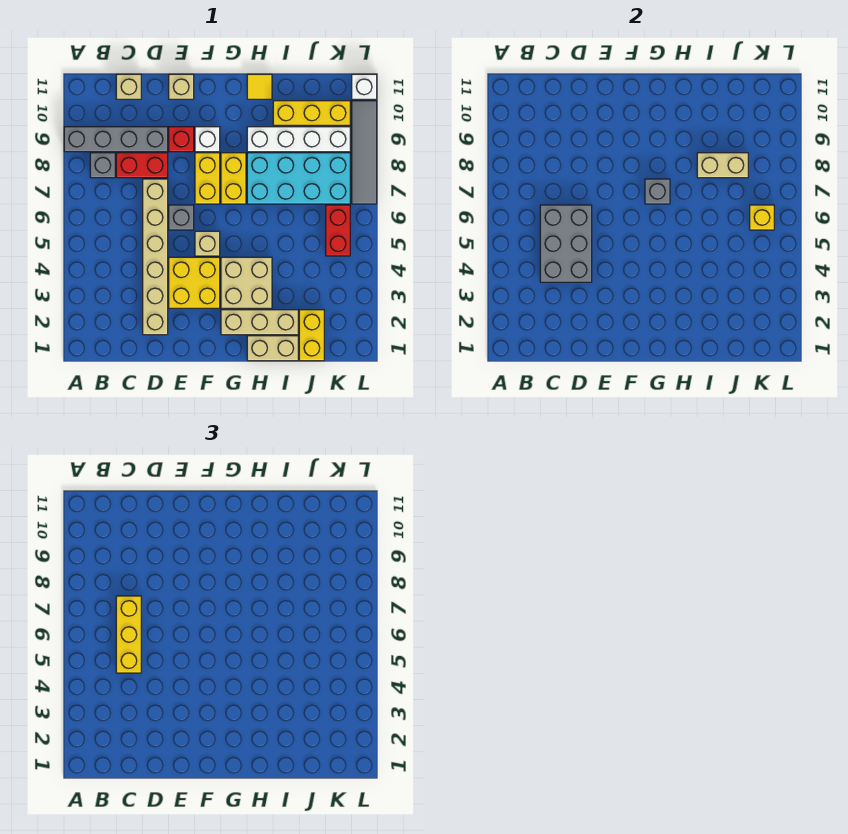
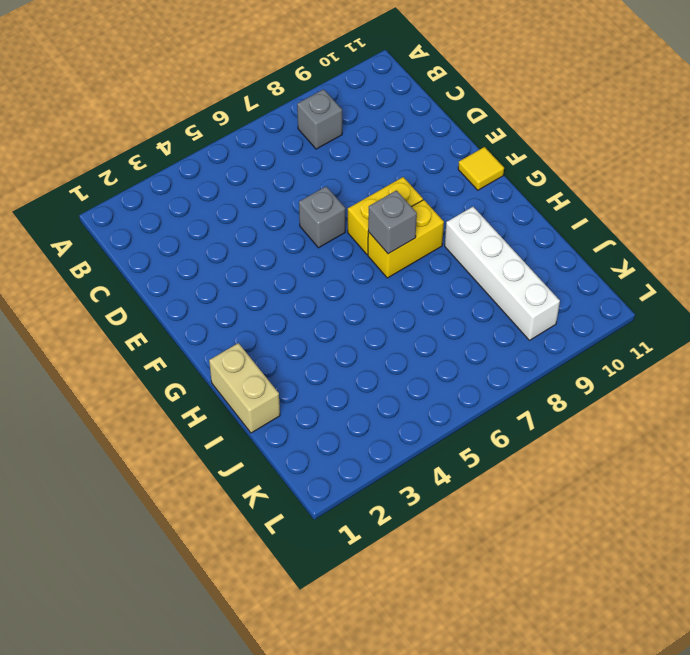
yellow 1x1 tile [458,147,504,190] -> yellow 1x1 tile moved to [247,74,272,99]
none -> grey 1x4 brick [64,127,168,152]
none -> red 1x2 brick [116,153,168,178]
none -> tan 1x1 brick [116,74,141,99]

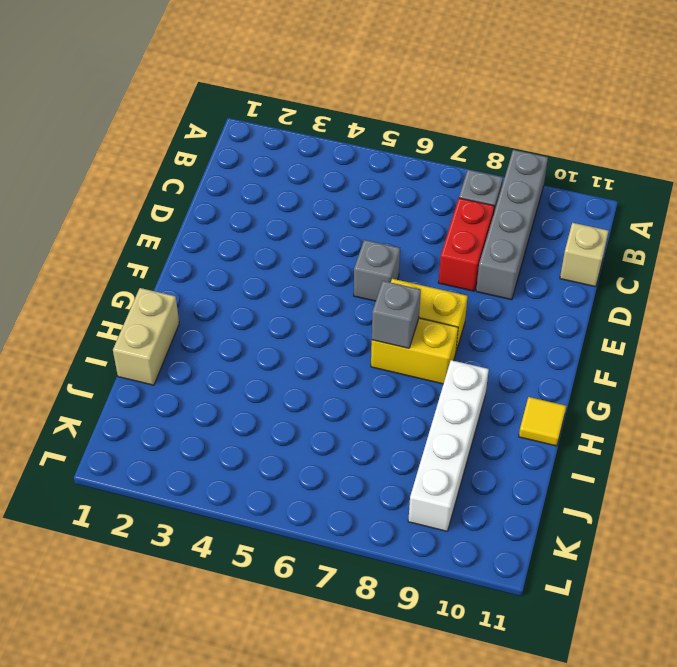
none -> tan 1x6 brick [143,179,168,335]
none -> yellow 2x2 brick [169,257,220,308]
none -> red 1x1 brick [169,127,194,152]

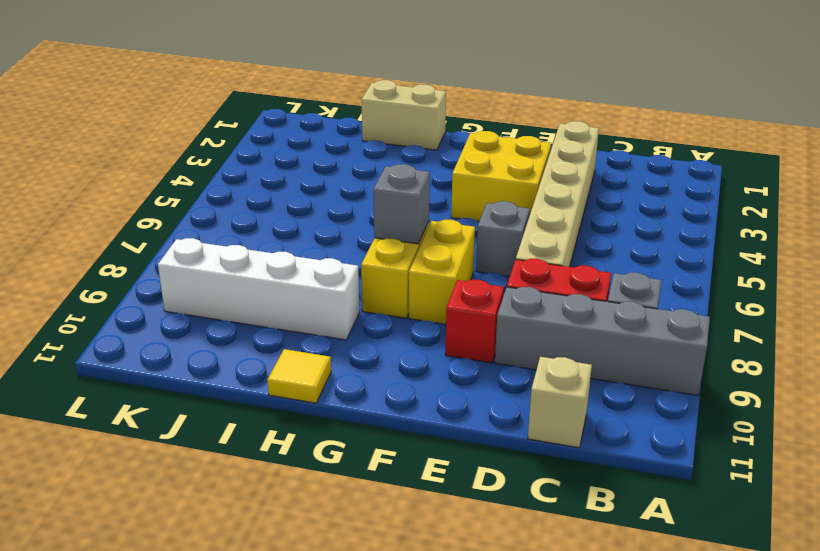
none -> tan 1x1 brick [169,74,194,99]
none -> tan 1x1 brick [195,231,220,256]
none -> white 1x1 brick [195,127,220,152]

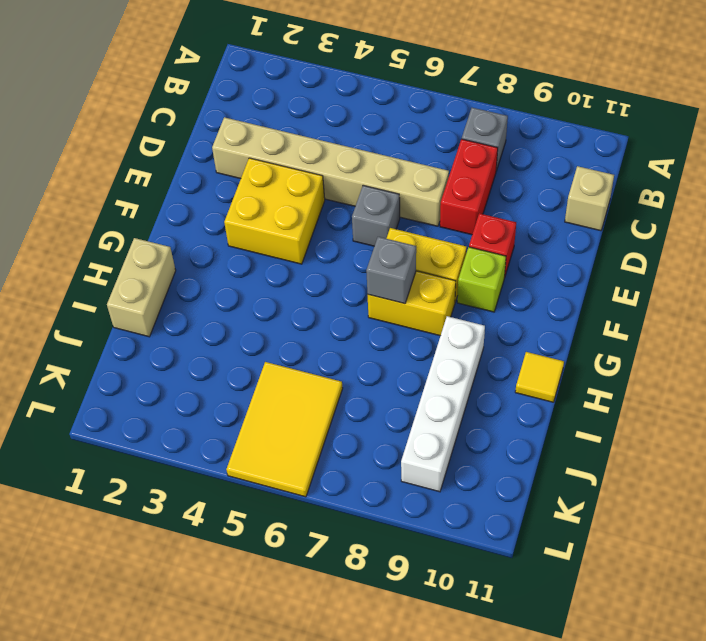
lime 1x1 brick [457,247,506,312] -> white 1x1 brick [195,127,220,152]
yellow 2x3 tile [226,362,343,497] -> red 1x2 brick [326,205,350,256]
none -> grey 1x4 brick [64,127,168,152]
none -> tan 1x1 brick [169,74,194,99]
none -> tan 1x1 brick [195,231,220,256]

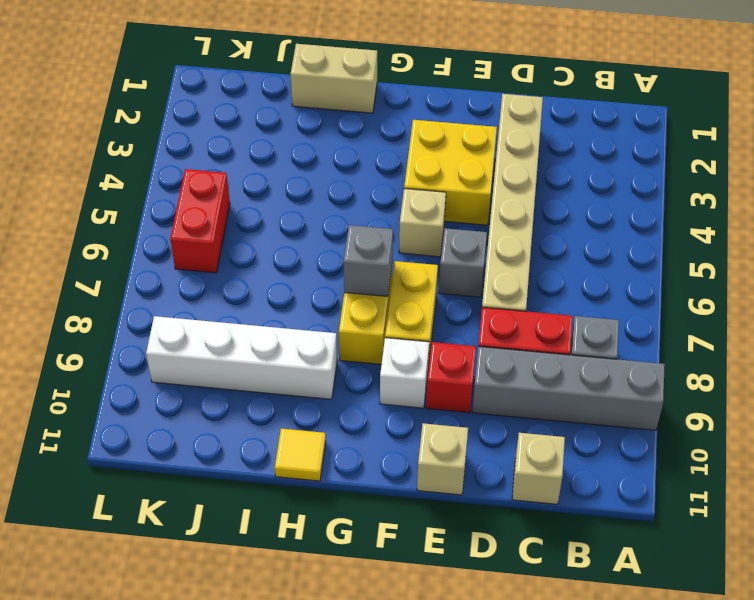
none -> tan 1x3 brick [221,310,298,335]
none -> tan 2x2 brick [221,257,272,308]
none -> cyan 2x4 brick [247,153,350,204]

